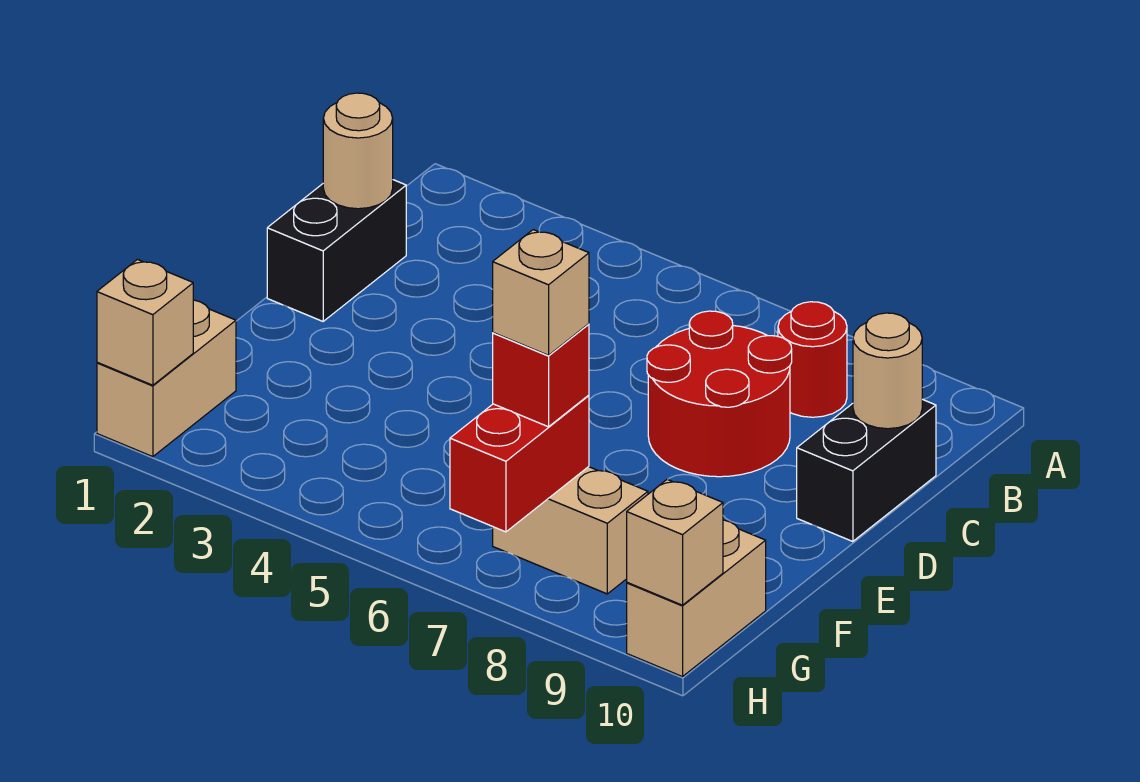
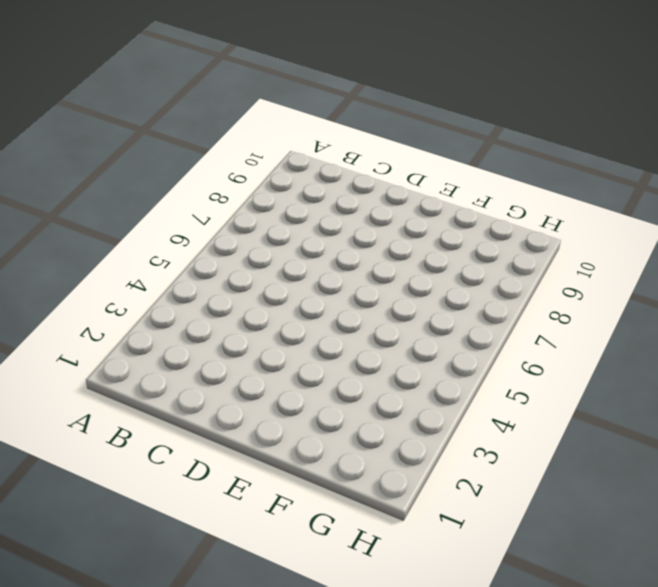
none -> red 1x1 round brick [778,302,847,417]
none -> black 1x2 brick [267,180,406,321]
none -> red 2x2 round brick [647,311,792,477]

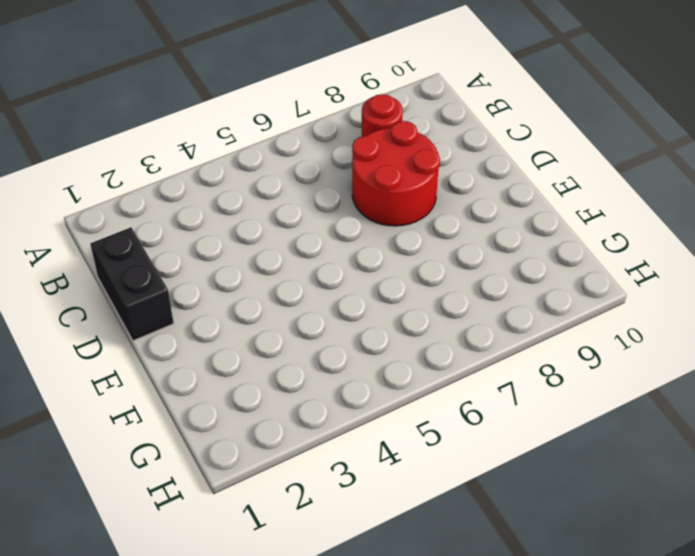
none -> black 1x2 brick [797,399,936,542]
none -> tan 1x2 brick [97,300,236,457]
none -> tan 1x2 brick [493,467,648,594]

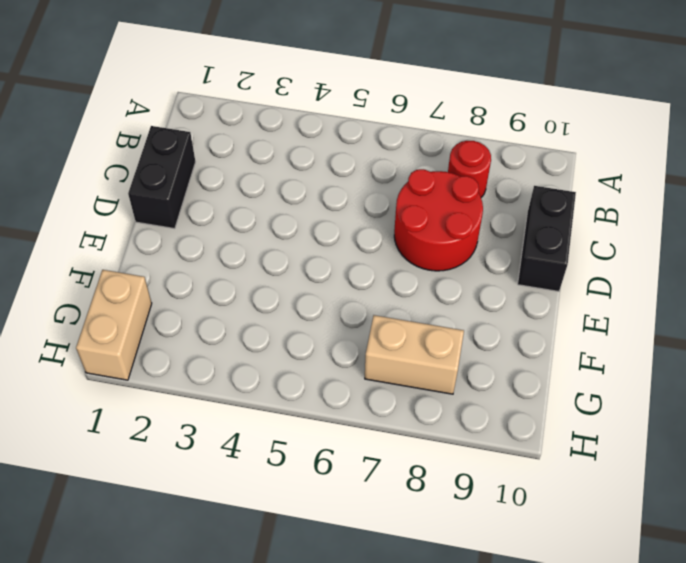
none -> tan 1x2 brick [627,520,766,677]
none -> tan 1x1 round brick [323,93,393,209]
none -> tan 1x1 round brick [853,313,922,429]

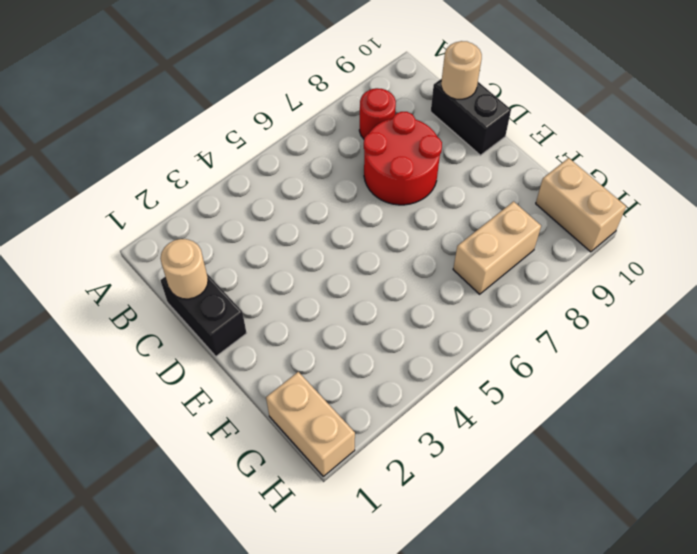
none -> red 1x2 brick [450,395,589,532]
none -> tan 1x1 brick [97,260,193,385]
none -> tan 1x1 brick [627,480,723,605]

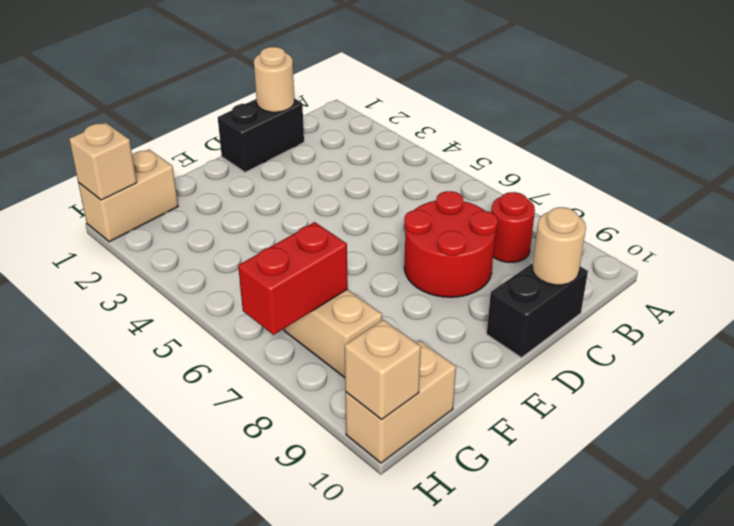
none -> red 1x1 brick [493,324,589,427]
none -> tan 1x1 brick [493,230,589,355]

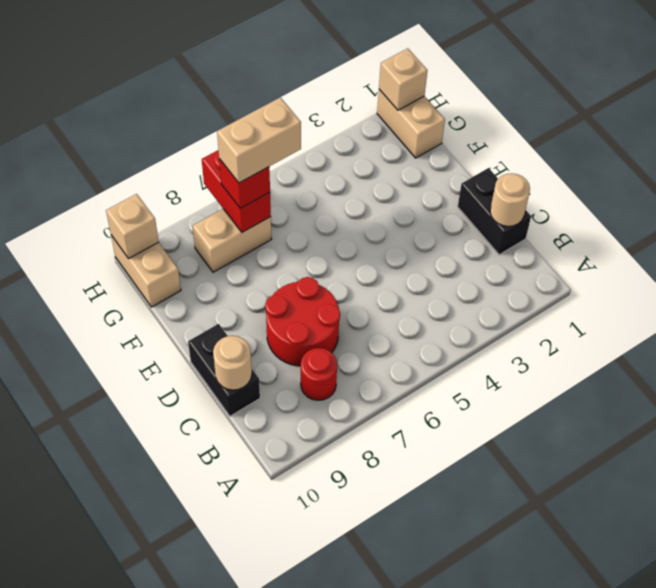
tan 1x2 brick [217,98,301,183] -> tan 1x1 brick [493,230,589,355]

